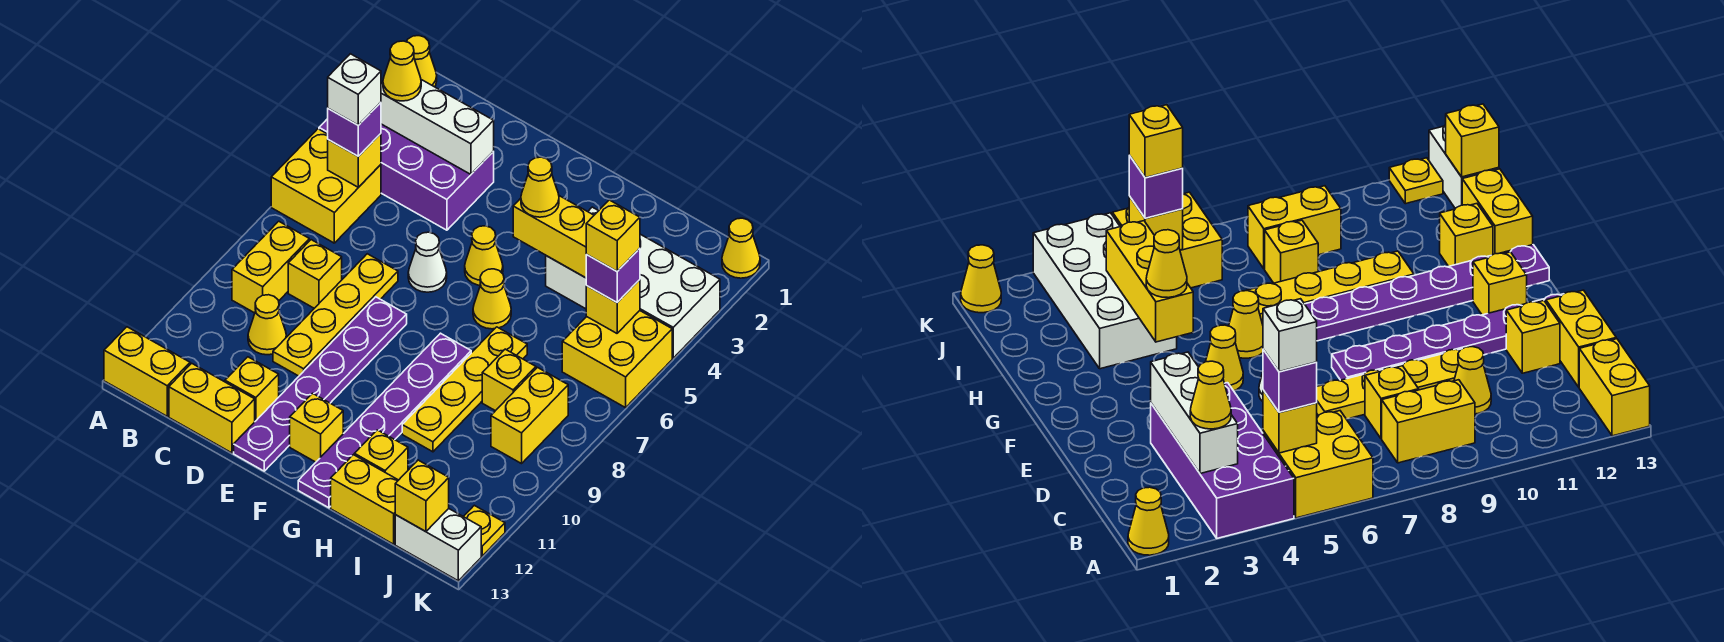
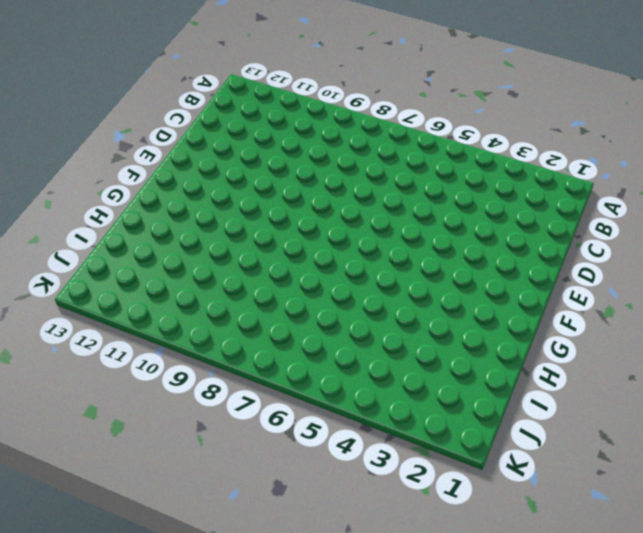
none -> yellow 1x1 cone [407,36,437,87]
none -> purple 2x4 brick [319,119,494,230]
none -> yellow 2x2 brick [271,129,381,243]
none -> yellow 1x2 brick [104,327,190,416]

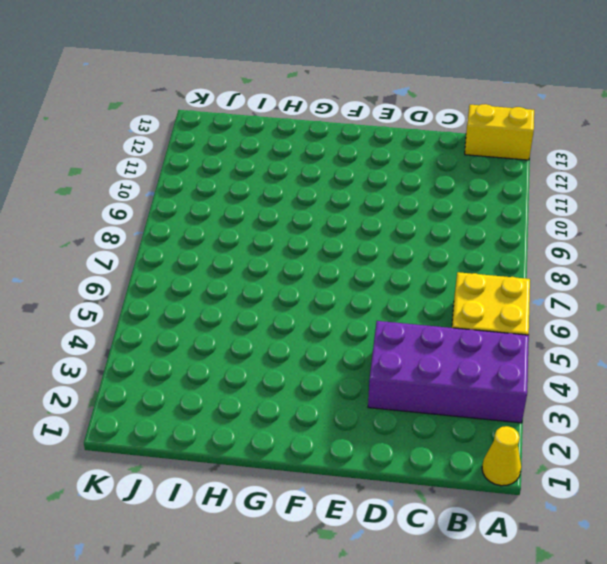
none -> yellow 1x2 brick [232,221,309,313]
none -> yellow 1x1 brick [288,240,342,308]
none -> yellow 1x1 cone [248,295,286,355]
none -> yellow 1x2 brick [169,363,255,453]

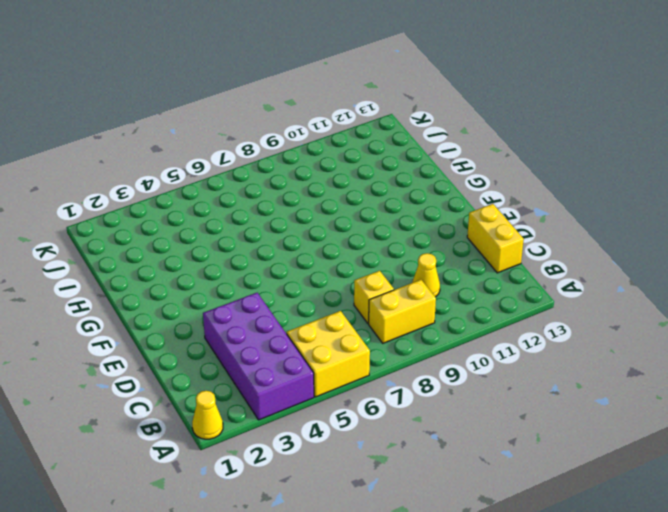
none -> yellow 1x2 brick [104,327,190,416]
none -> yellow 1x4 plate [273,254,398,376]
none -> yellow 1x1 brick [225,357,279,421]
none -> white 1x1 cone [408,232,447,292]

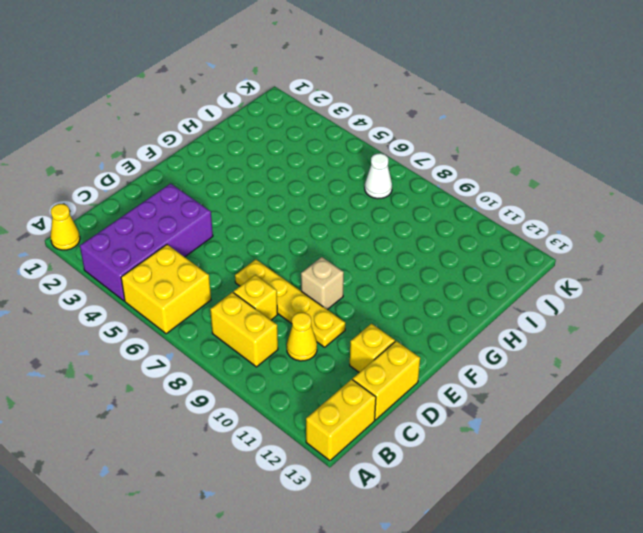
tan 1x1 brick [301,257,344,310] -> purple 1x6 plate [234,297,407,471]
white 1x1 cone [365,153,392,199] -> white 1x1 cone moved to [408,232,447,292]
none -> yellow 1x1 cone [465,226,503,285]
none -> yellow 1x1 brick [290,393,343,462]
none -> yellow 1x1 cone [473,269,511,329]
none -> purple 1x6 plate [298,333,471,508]

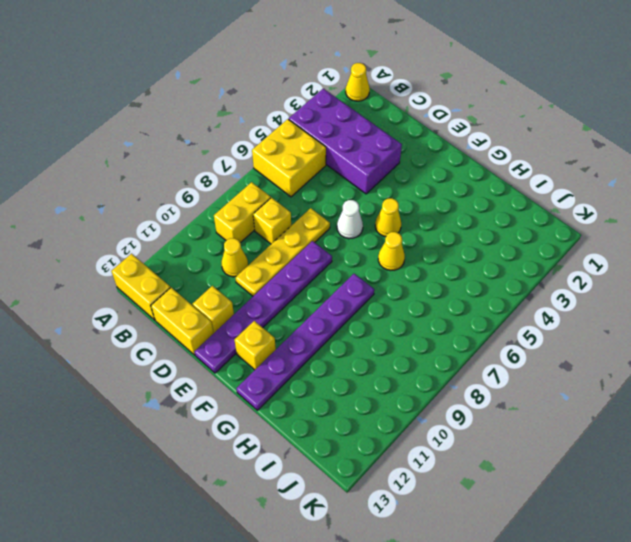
none -> white 2x4 brick [546,207,720,358]
none -> yellow 1x4 plate [402,327,527,452]
none -> yellow 1x1 brick [354,430,408,480]
none -> yellow 1x2 brick [331,455,398,544]

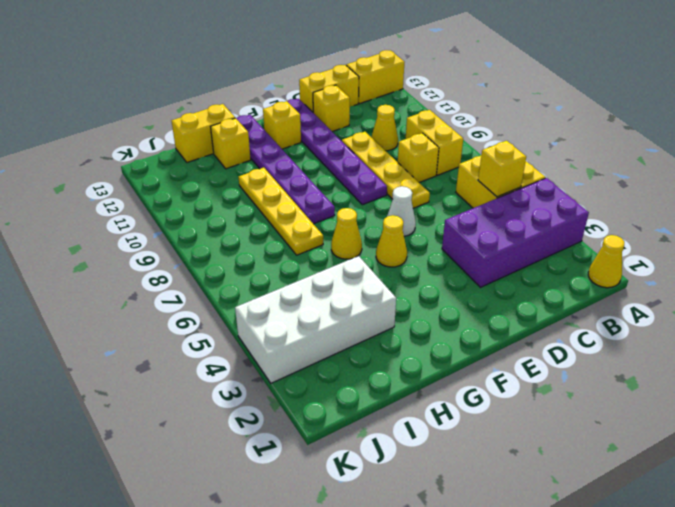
none -> yellow 1x1 brick [482,349,536,411]
none -> yellow 2x2 brick [562,311,672,408]
none -> yellow 1x2 brick [491,368,568,464]
none -> white 1x2 brick [395,509,481,581]

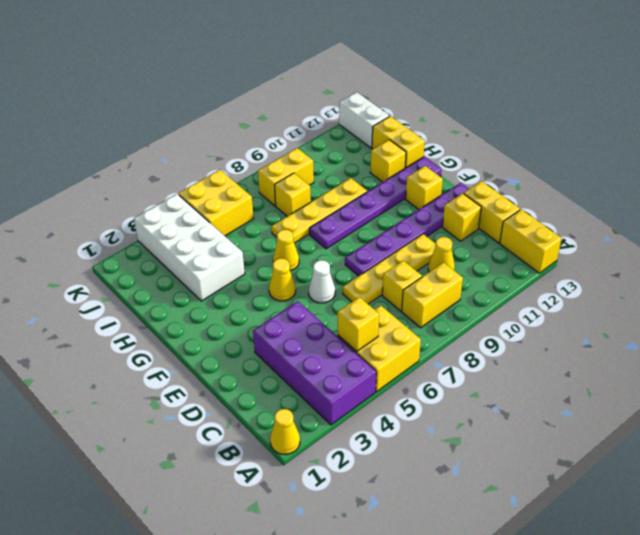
none -> yellow 1x1 cone [722,218,760,278]
none -> yellow 1x1 plate [463,505,505,556]
none -> white 1x3 brick [381,80,494,174]
none -> yellow 1x3 brick [513,196,594,278]

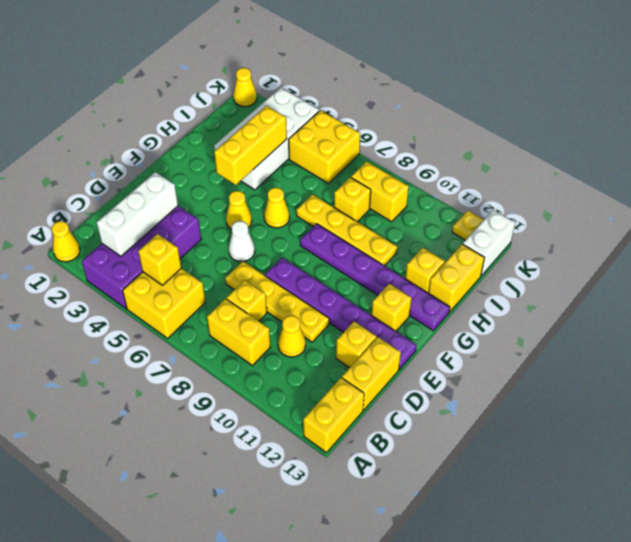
none -> yellow 1x1 brick [586,280,640,333]
none -> yellow 1x1 brick [395,460,449,532]
none -> yellow 1x1 cone [383,41,421,101]
none -> purple 1x1 brick [328,102,381,156]

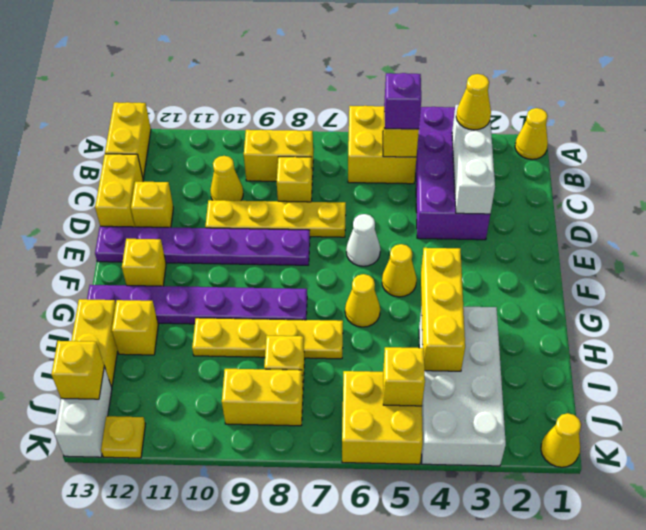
none -> yellow 1x1 cone [521,157,559,217]
none -> purple 1x1 brick [586,248,640,302]
none -> white 1x1 brick [328,54,381,125]
none -> yellow 1x1 brick [586,200,640,271]

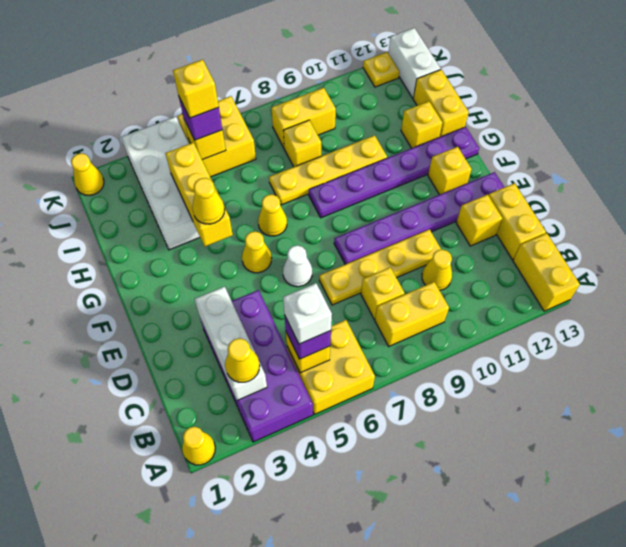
none -> yellow 1x1 brick [395,460,449,532]

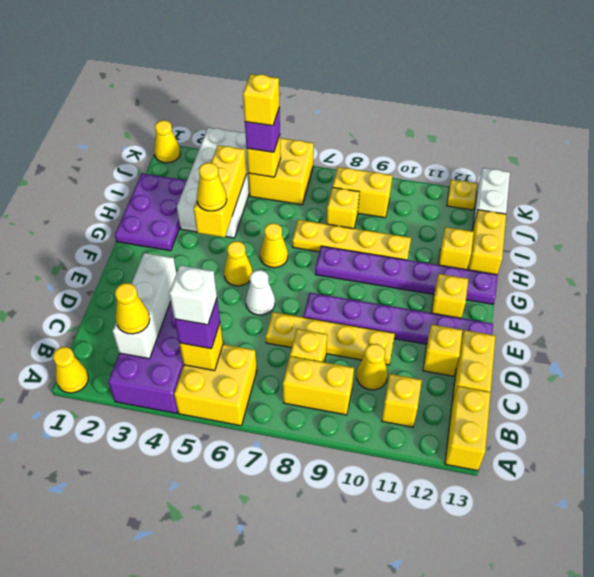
yellow 1x1 brick [382,374,422,427] -> yellow 1x1 brick moved to [395,460,449,532]
purple 2x3 plate [115,174,187,251] -> none

